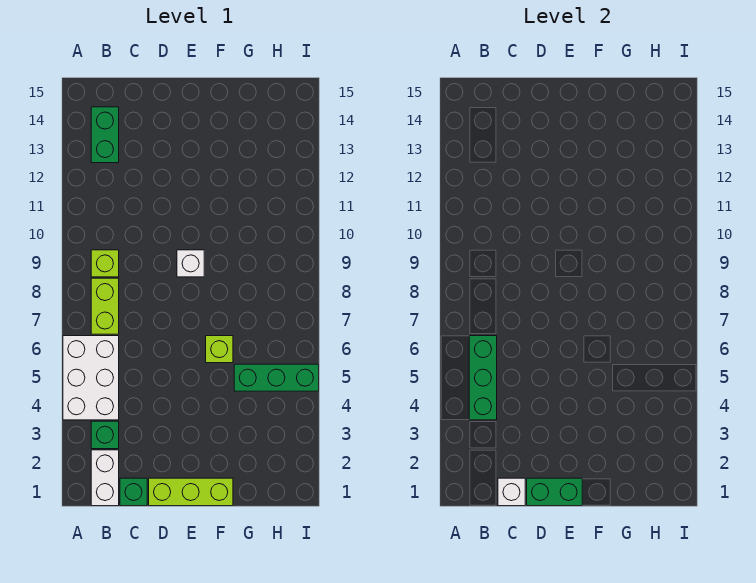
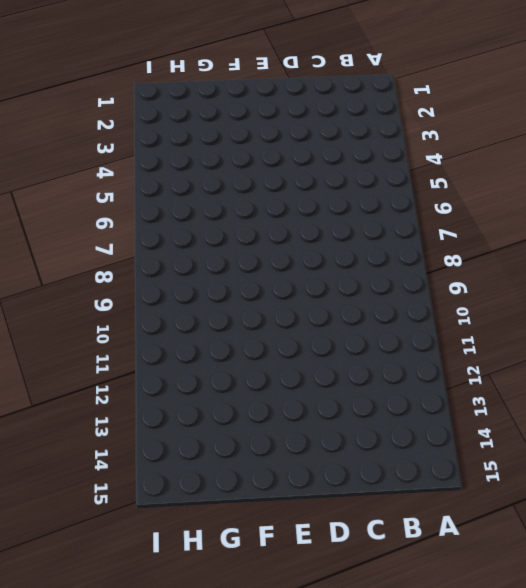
none -> white 2x3 brick [63,336,119,420]
none -> white 1x2 brick [91,450,119,506]
none -> green 1x1 brick [91,421,119,449]

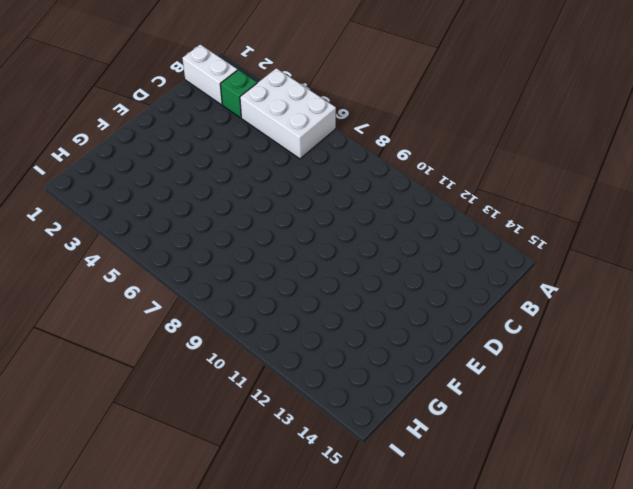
none -> lime 1x2 brick [91,278,119,334]
none -> lime 1x1 brick [91,250,119,277]
none -> green 1x2 brick [91,107,119,163]

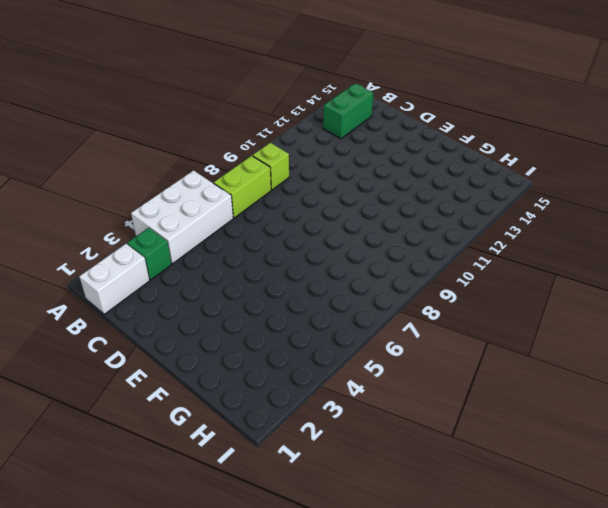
none -> green 1x1 brick [120,478,147,506]
none -> lime 1x3 brick [149,478,233,506]
none -> white 1x1 brick [177,250,204,277]

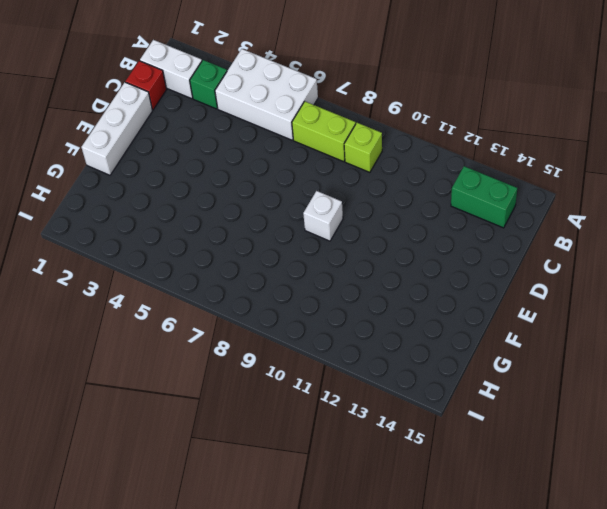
red 1x1 brick [126,61,167,110] -> green 1x1 brick [120,478,147,506]
white 1x3 brick [81,82,153,175] -> lime 1x3 brick [149,478,233,506]
none -> lime 1x1 brick [206,336,233,363]
none -> green 1x3 brick [234,364,319,391]
none -> green 1x3 brick [469,336,497,420]

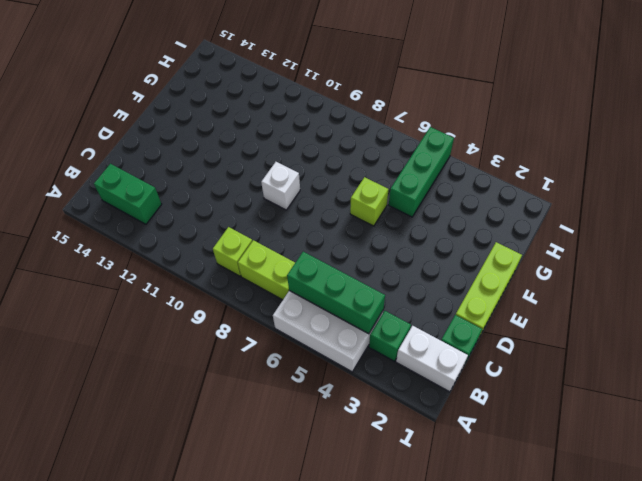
none -> white 1x1 brick [498,478,525,506]
none -> green 1x2 brick [527,478,582,506]

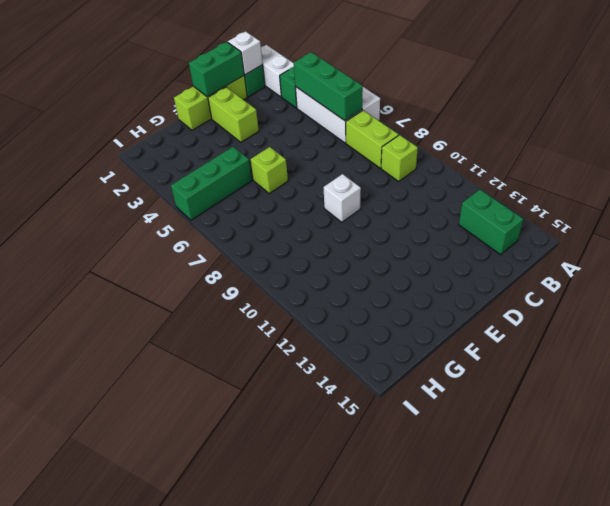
lime 1x2 brick [208,87,259,142] -> none

